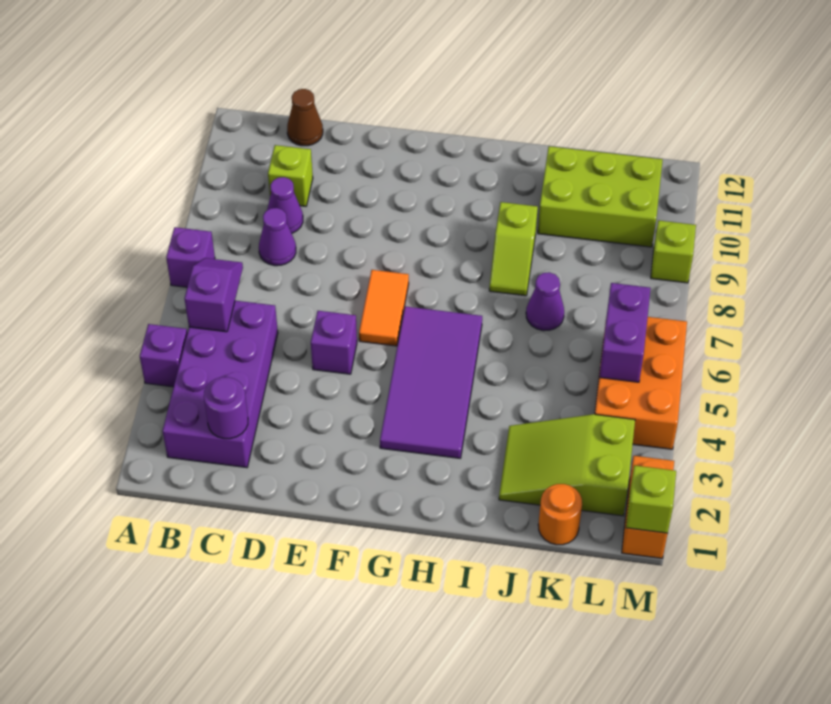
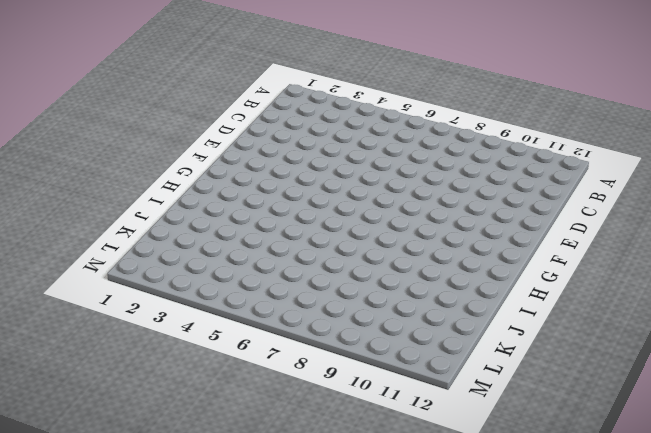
none -> purple 1x1 brick [140,324,187,387]
none -> purple 1x1 brick [166,227,215,287]
none -> purple 2x4 brick [163,301,278,468]

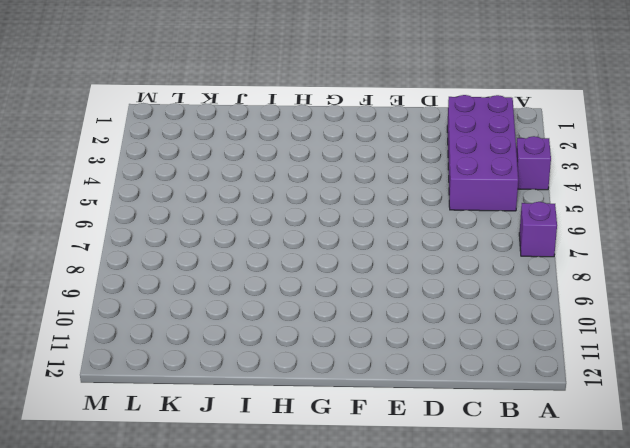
none -> purple 1x1 cone [259,208,296,266]
none -> purple 1x1 cone [267,177,303,233]
none -> lime 1x1 brick [268,145,313,206]

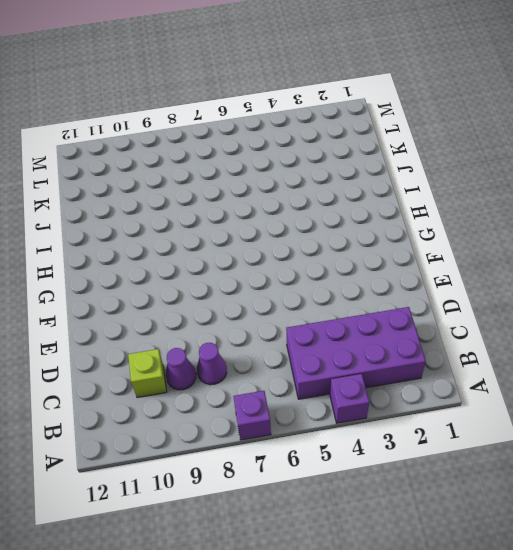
none -> brown 1x1 cone [287,89,323,146]
none -> purple 1x1 brick [311,311,357,374]
none -> orange 1x2 tile [359,270,409,346]

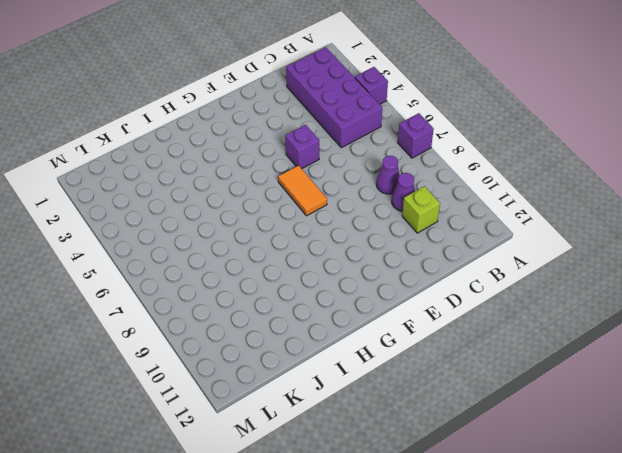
none -> brown 1x1 cone [287,89,323,146]
none -> purple 2x4 tile [380,306,482,458]
none -> lime 1x2 slope [489,202,538,296]

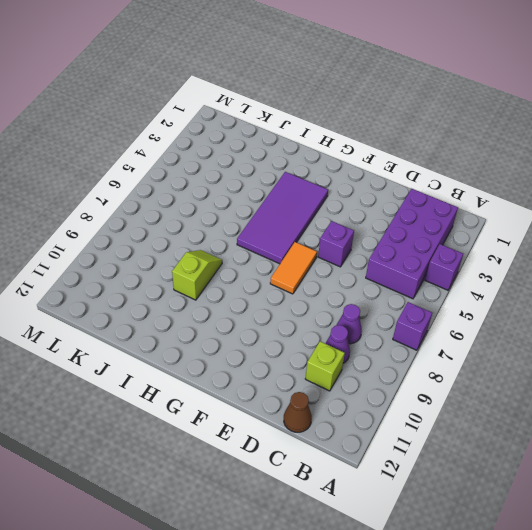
none -> lime 2x3 slope [499,414,635,516]
none -> purple 1x1 cone [526,272,564,331]
none -> lime 2x3 brick [538,146,663,247]

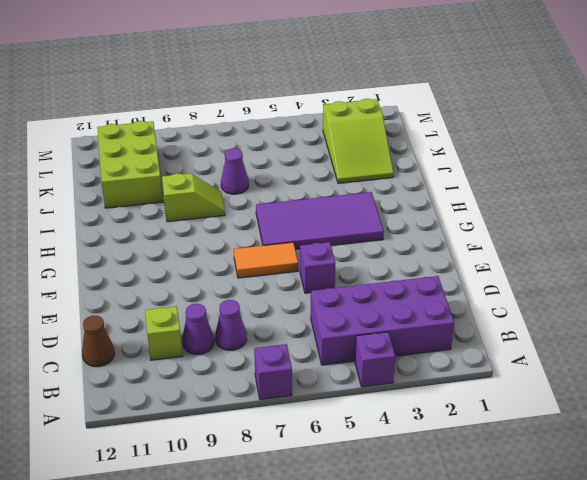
none -> orange 1x1 round brick [538,484,582,545]
none -> orange 2x3 brick [595,317,687,449]
none -> orange 1x2 brick [622,456,674,558]

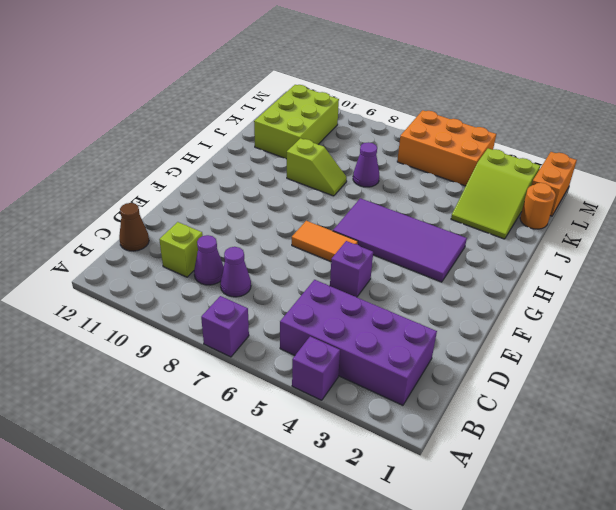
orange 1x2 brick [532,152,577,216] -> orange 1x2 brick turned to [622,456,674,558]
none -> lime 1x1 brick [651,220,696,283]
none -> purple 1x2 slope [184,258,243,332]
none -> purple 1x1 round brick [204,377,248,439]

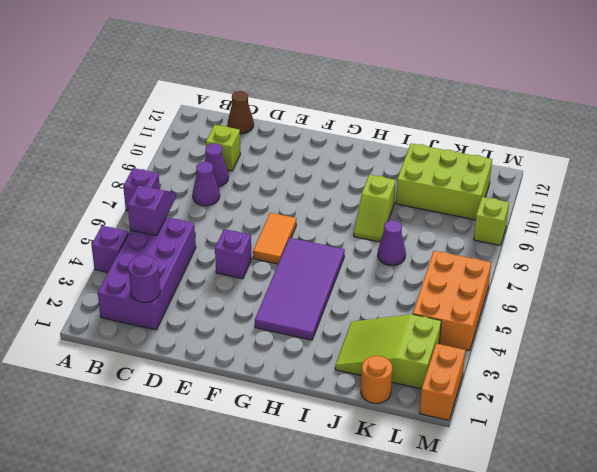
none -> purple 1x2 brick [599,283,651,382]
none -> lime 1x1 brick [626,465,676,533]

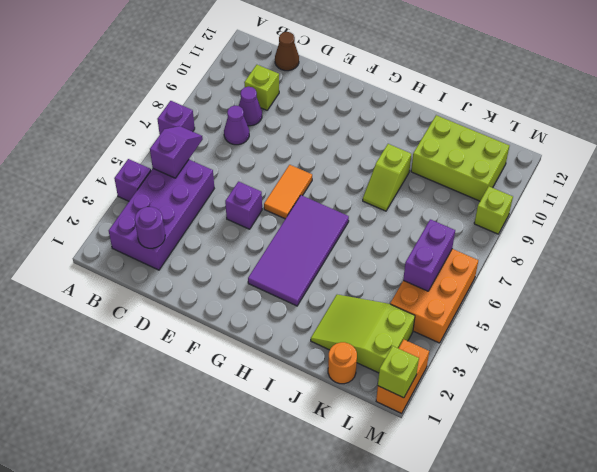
none -> purple 1x1 cone [526,272,564,331]

